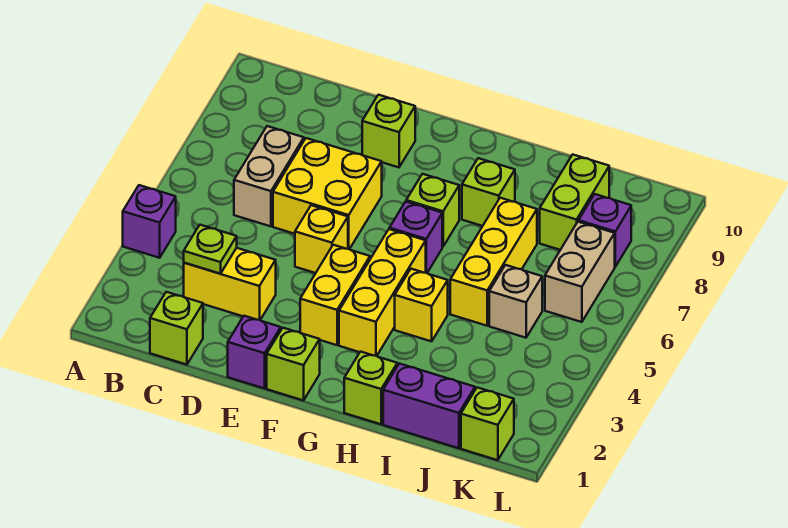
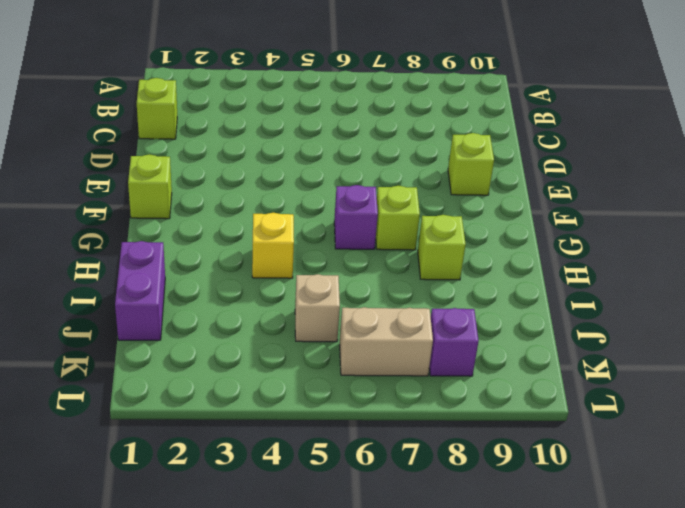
none -> purple 1x1 brick [123,185,176,258]
none -> yellow 1x2 brick [184,248,276,320]
none -> tan 1x2 brick [234,126,304,226]

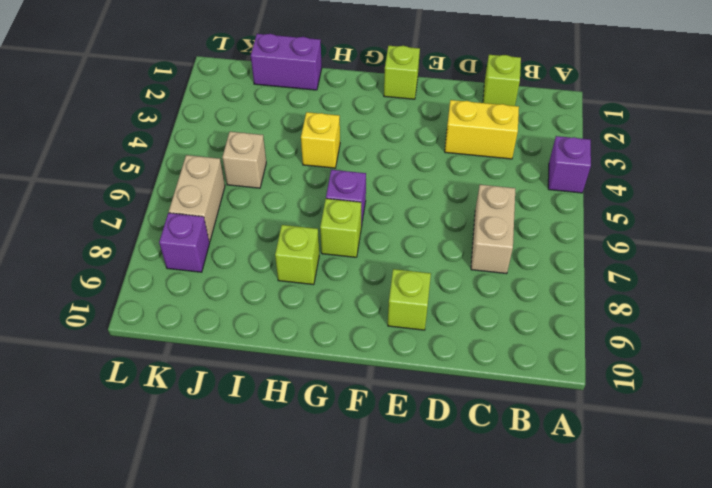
none -> yellow 2x2 brick [273,138,382,249]
none -> purple 1x1 brick [228,316,281,388]
none -> yellow 1x1 brick [295,205,348,273]

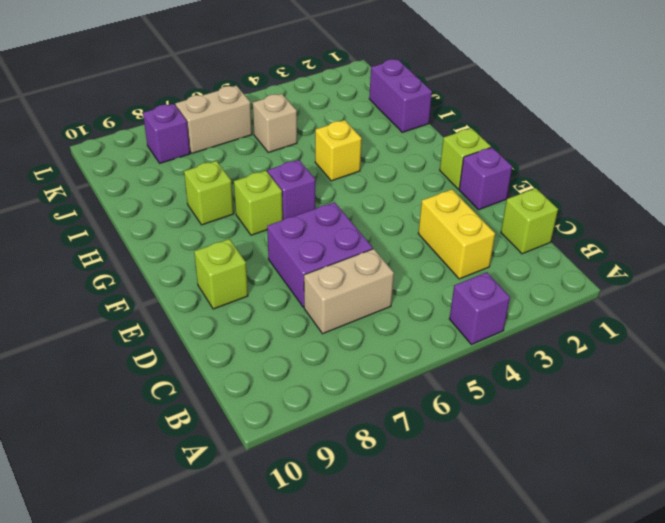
purple 2x2 brick [267,202,373,307] -> yellow 2x2 brick [273,138,382,249]
none -> yellow 1x1 brick [295,205,348,273]
none -> yellow 1x2 brick [300,245,370,345]
none -> yellow 1x3 brick [339,229,426,356]

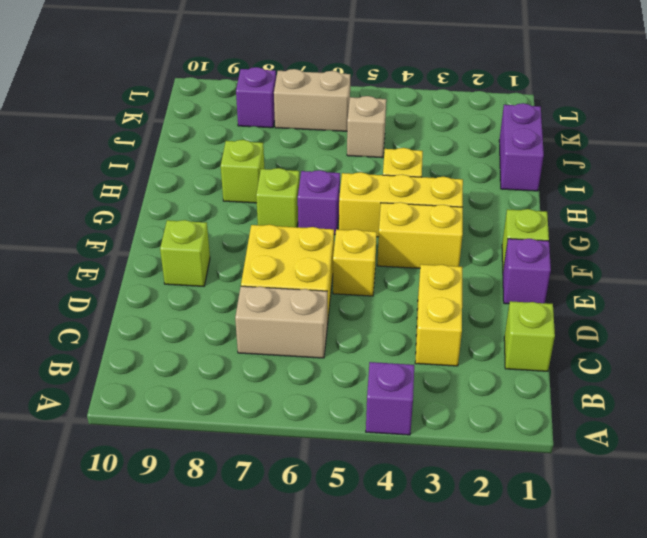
none -> lime 1x1 brick [344,352,397,424]
none -> yellow 1x3 brick [450,198,537,326]
none -> lime 1x2 brick [540,154,609,250]

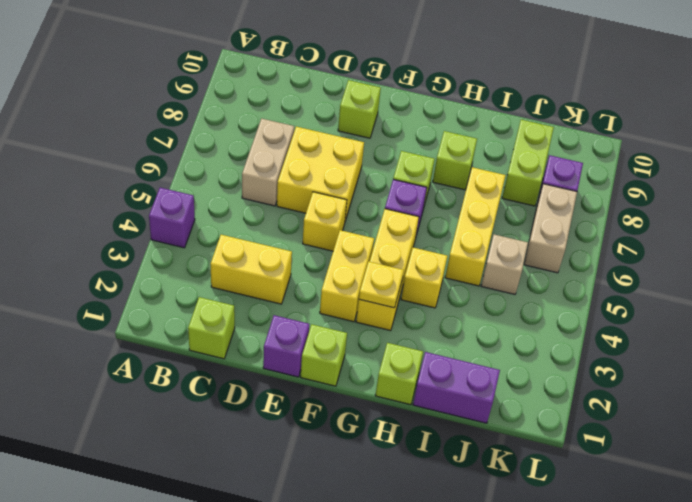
yellow 1x1 plate [359,262,404,308] -> none
none -> lime 1x1 brick [461,388,514,460]
none -> lime 1x1 plate [184,225,237,274]

